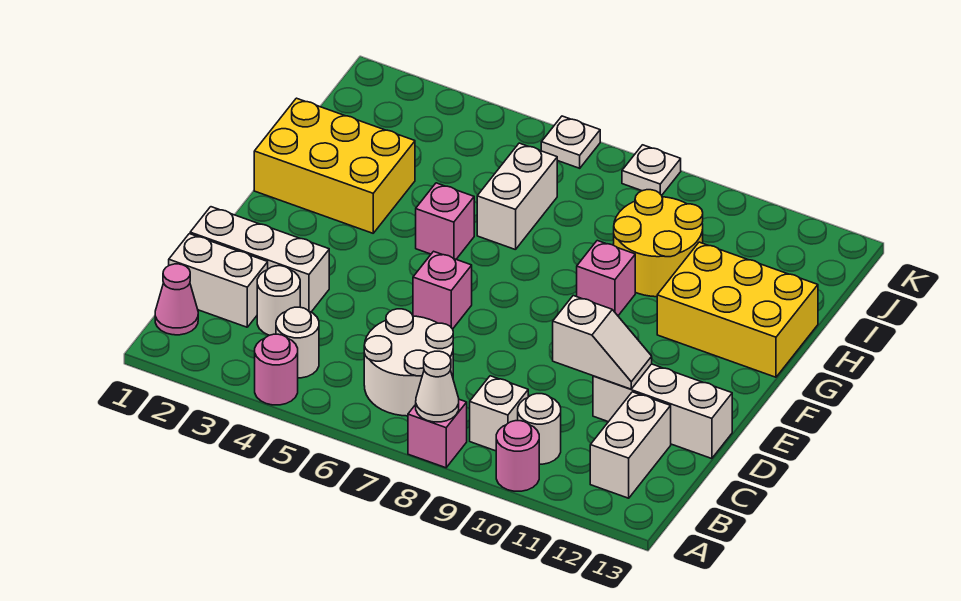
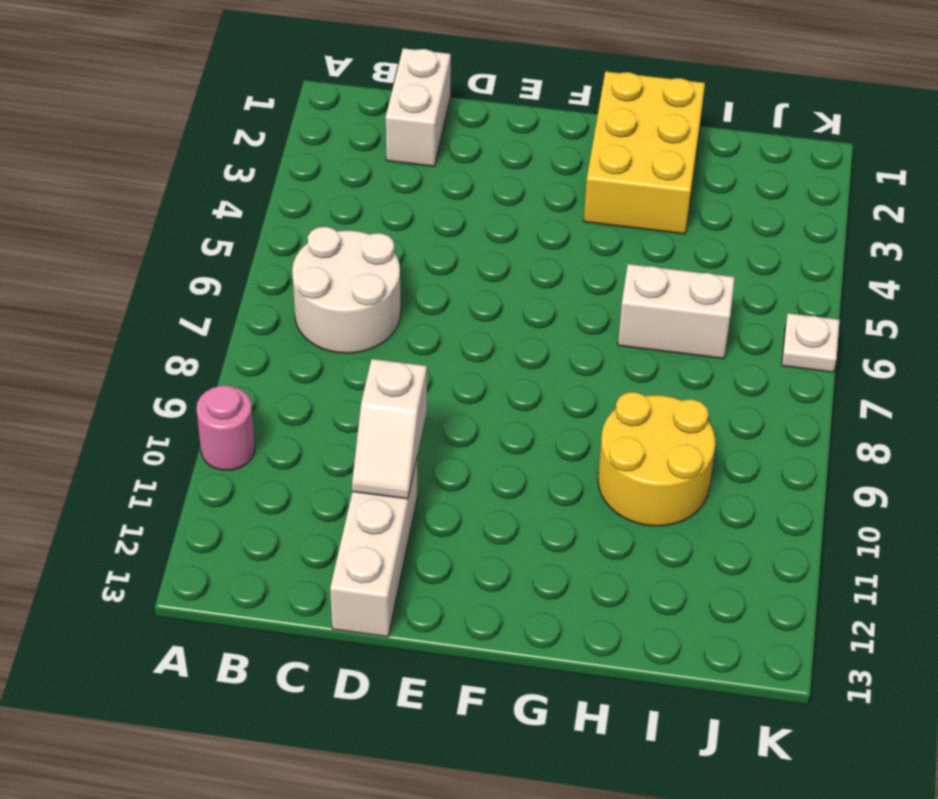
none -> pink 1x1 round brick [255,334,298,405]
none -> pink 1x1 brick [408,399,467,468]
none -> pink 1x1 cone [155,264,198,335]

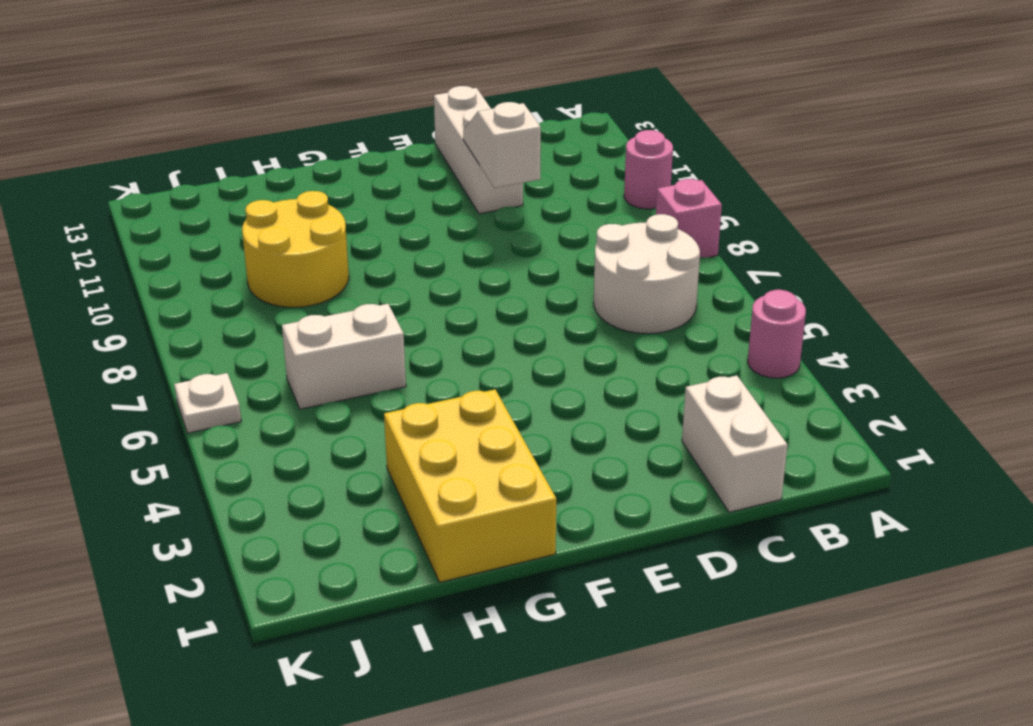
none -> pink 1x1 cone [155,264,198,335]
none -> white 1x1 round brick [276,307,319,378]
none -> white 1x1 brick [470,376,528,451]

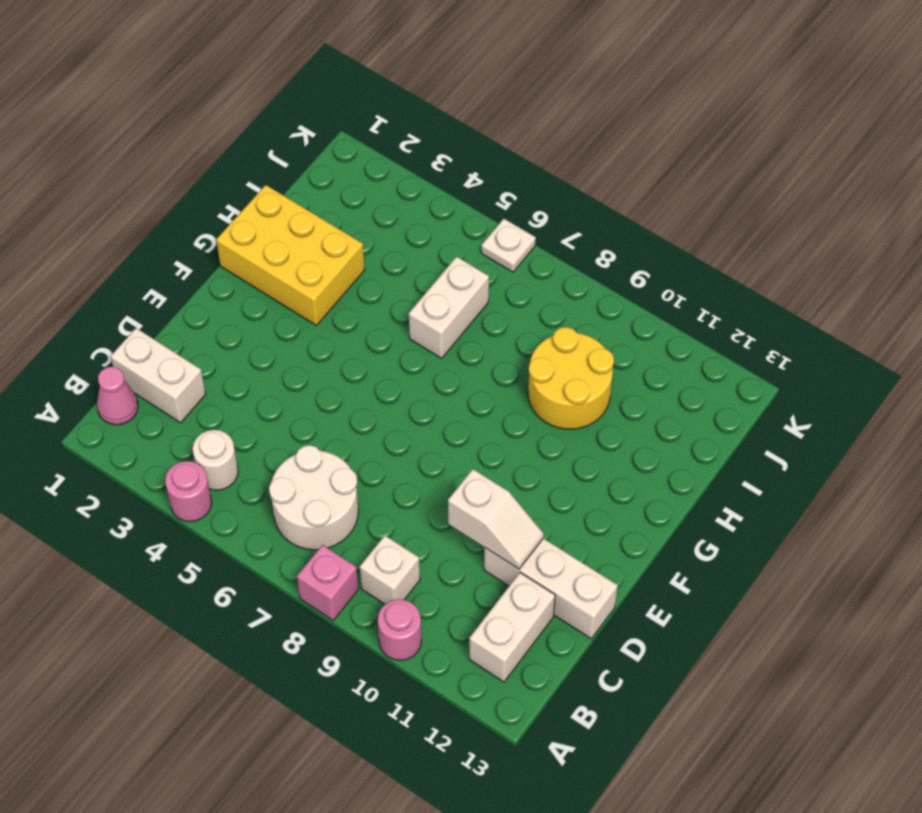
none -> white 1x1 round brick [518,394,561,464]
none -> white 1x1 round brick [257,266,300,335]
none -> white 1x3 brick [190,207,329,312]

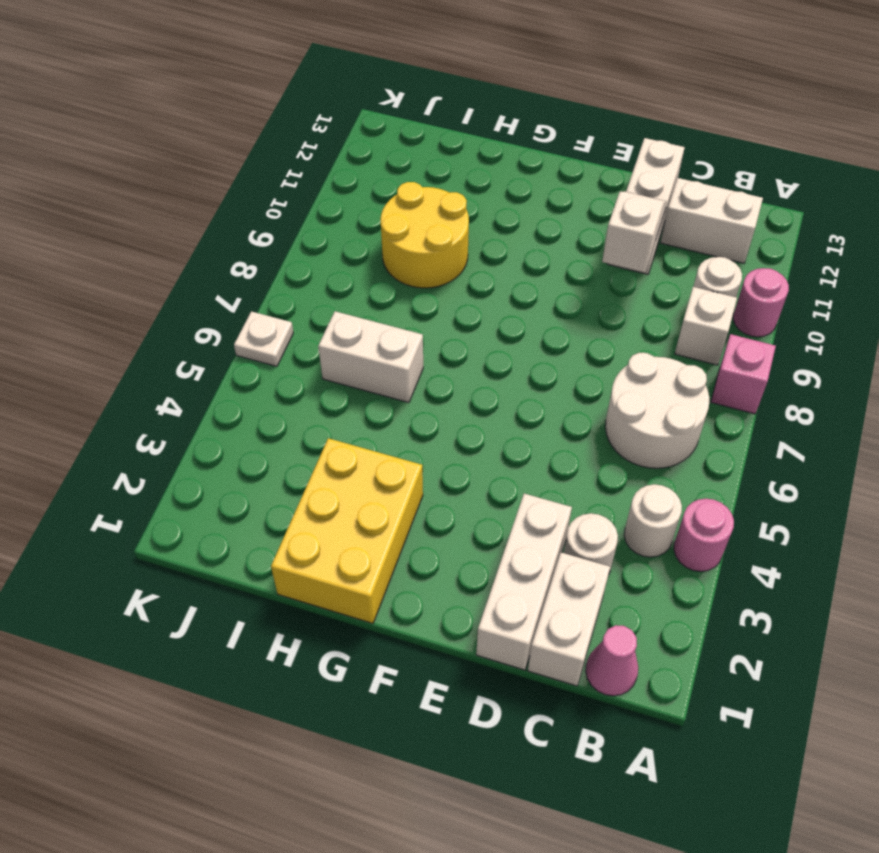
none -> pink 1x1 brick [413,251,472,329]
none -> pink 1x1 brick [416,183,474,259]
none -> pink 1x1 brick [577,241,635,316]

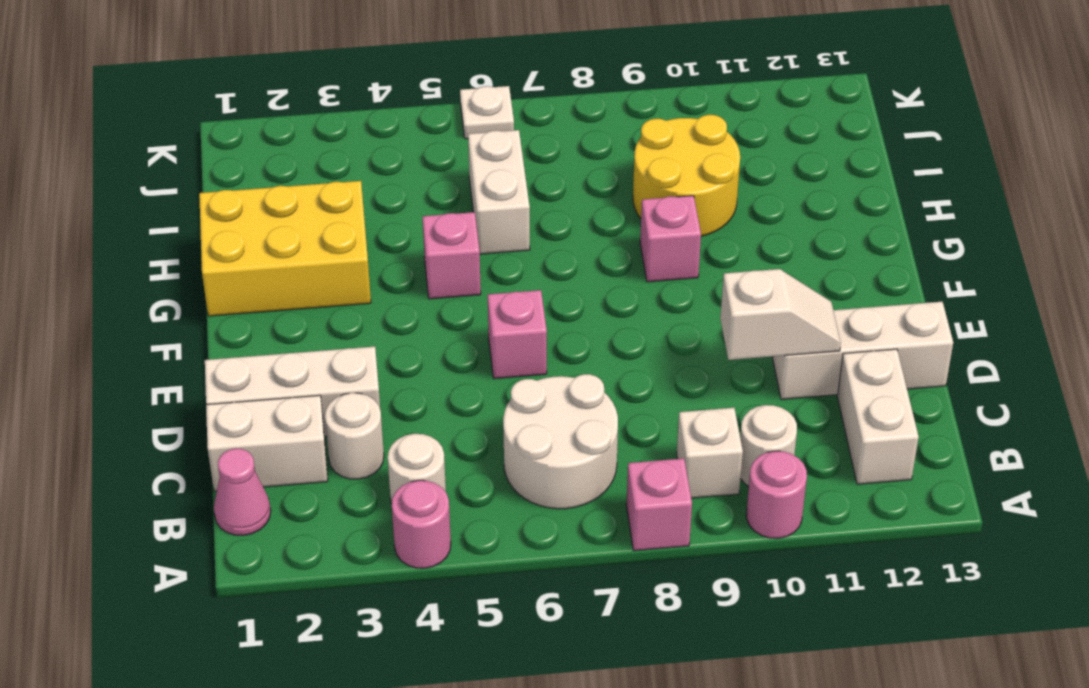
none -> yellow 2x3 brick [657,242,818,377]
none -> white 1x1 plate [622,145,681,195]
none -> white 1x1 cone [416,351,459,422]

